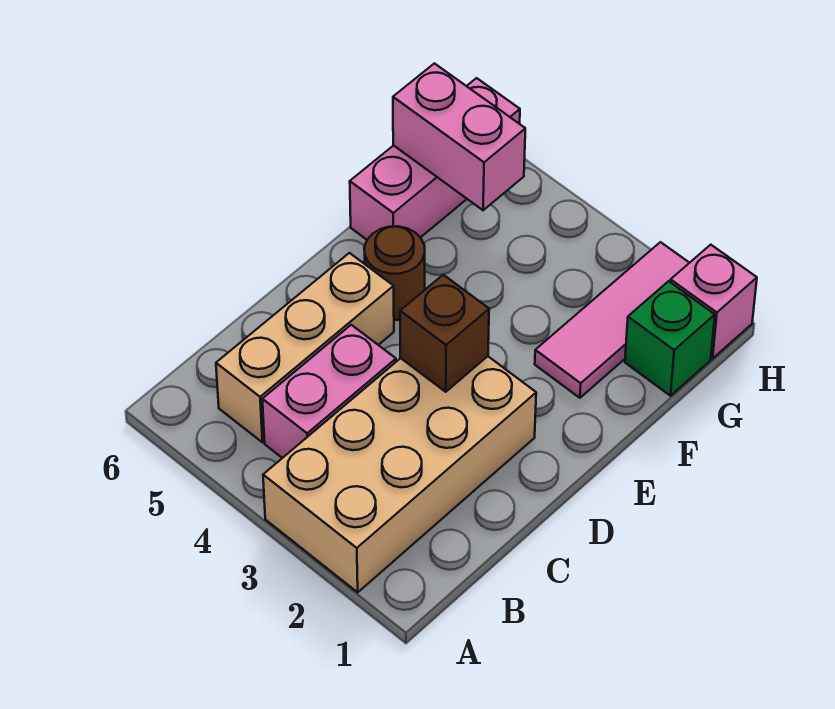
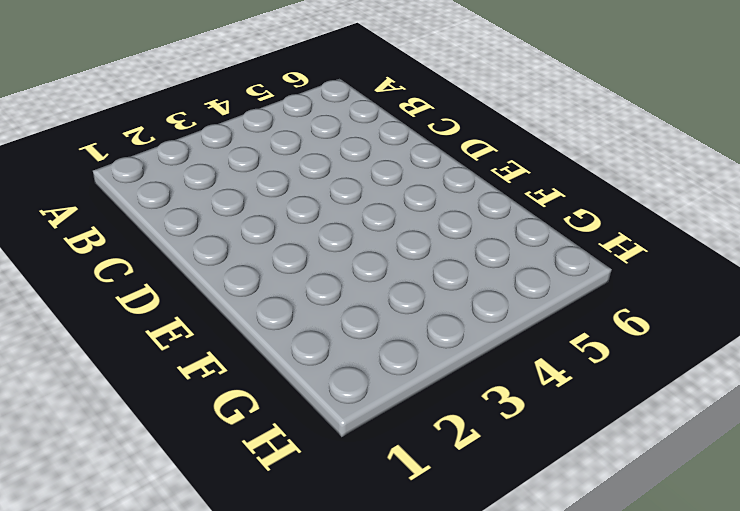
none -> tan 2x4 brick [263,356,536,592]
none -> pink 1x2 brick [262,325,396,458]

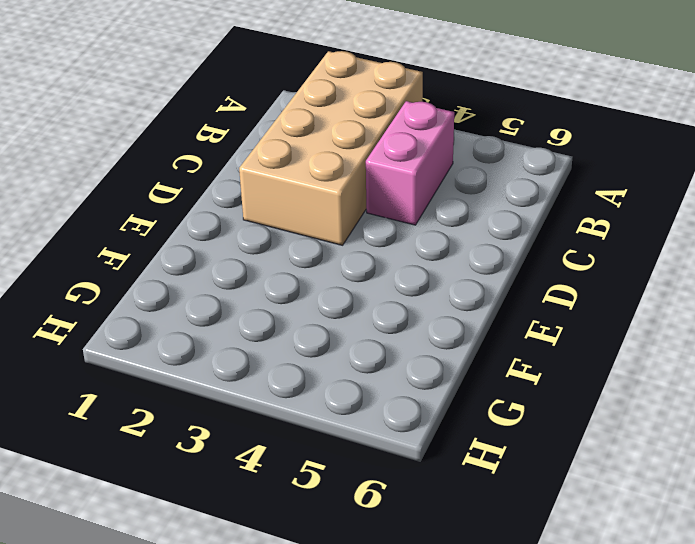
none -> tan 1x3 brick [216,253,394,442]
none -> brown 1x1 round brick [364,226,425,320]

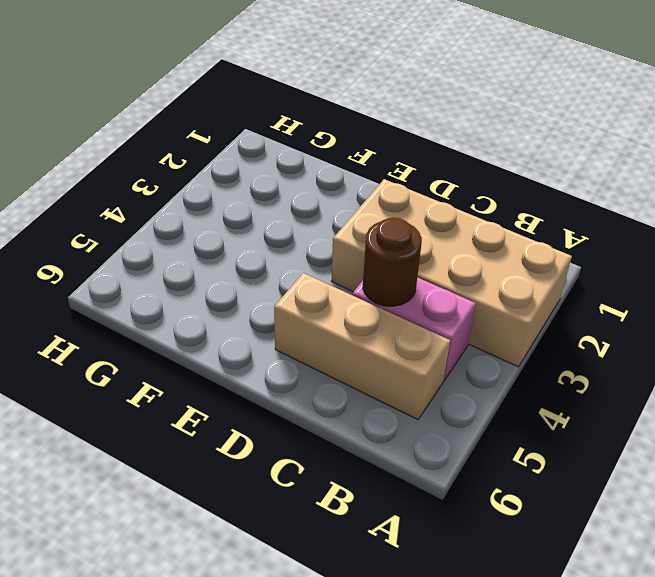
brown 1x1 round brick [363,218,422,306] -> brown 1x1 round brick moved to [364,226,425,320]
none -> pink 1x3 tile [535,242,689,398]
none -> pink 1x3 brick [350,78,520,240]

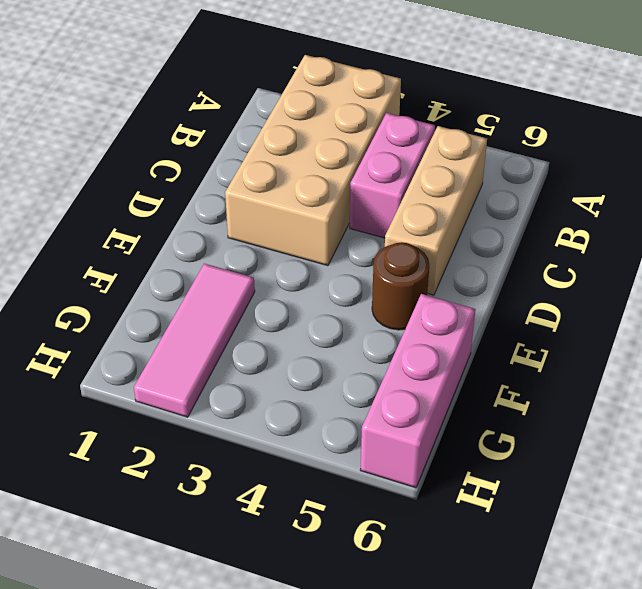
none -> green 1x1 brick [625,281,715,396]
none -> pink 1x1 brick [670,245,757,358]

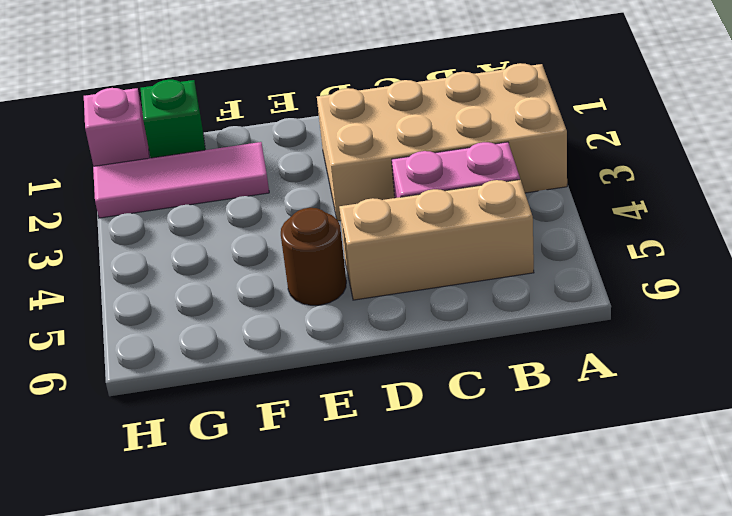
none -> pink 1x3 brick [350,78,520,240]
none -> brown 1x1 brick [400,275,489,392]

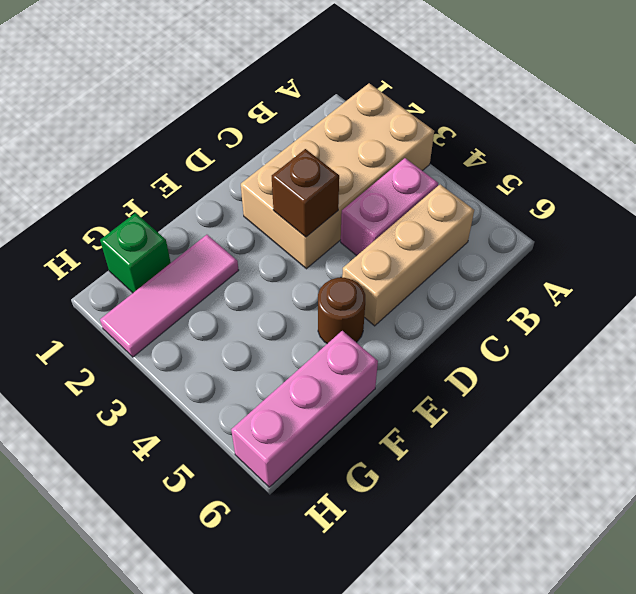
none -> pink 1x1 brick [670,245,757,358]
none -> pink 1x2 brick [393,63,525,210]

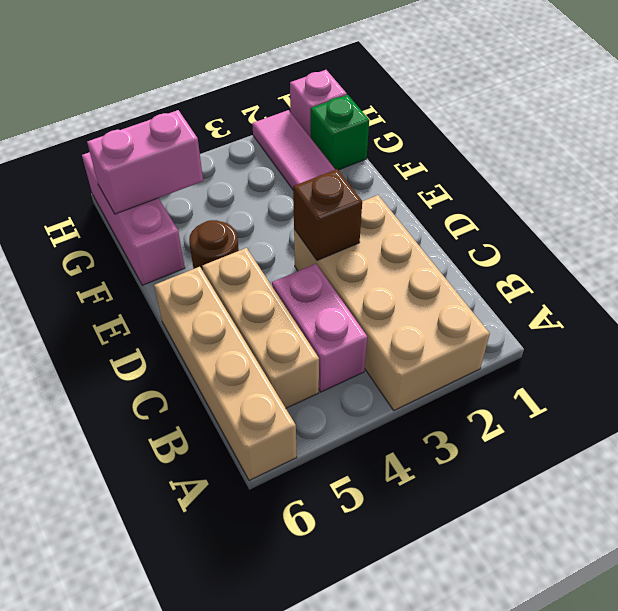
tan 1x4 brick [154,267,297,481] -> none

